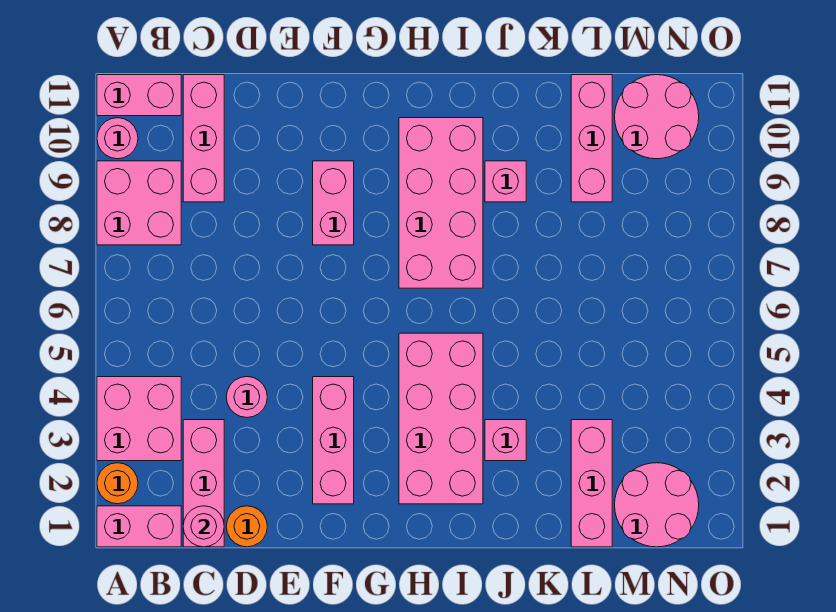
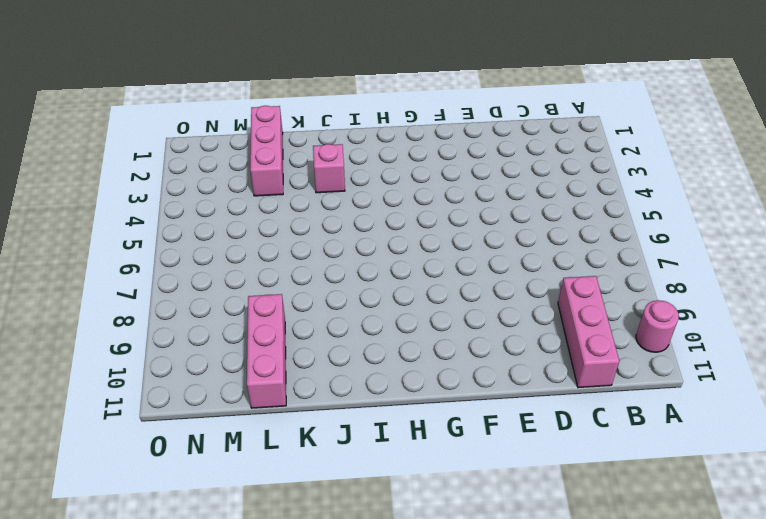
none -> pink 1x2 brick [97,506,181,547]
none -> orange 1x1 round brick [97,463,138,504]
none -> pink 2x2 brick [97,377,181,461]

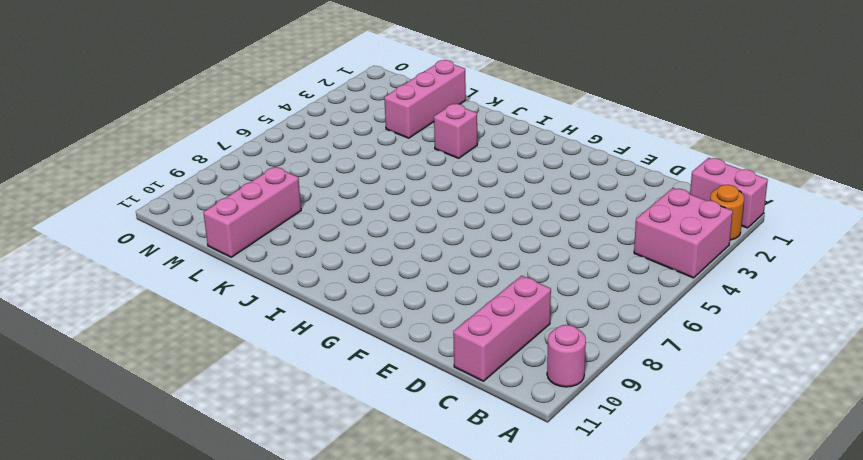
none -> pink 2x2 brick [97,161,181,245]
none -> pink 1x2 brick [97,75,181,116]
none -> pink 1x3 brick [183,420,224,547]

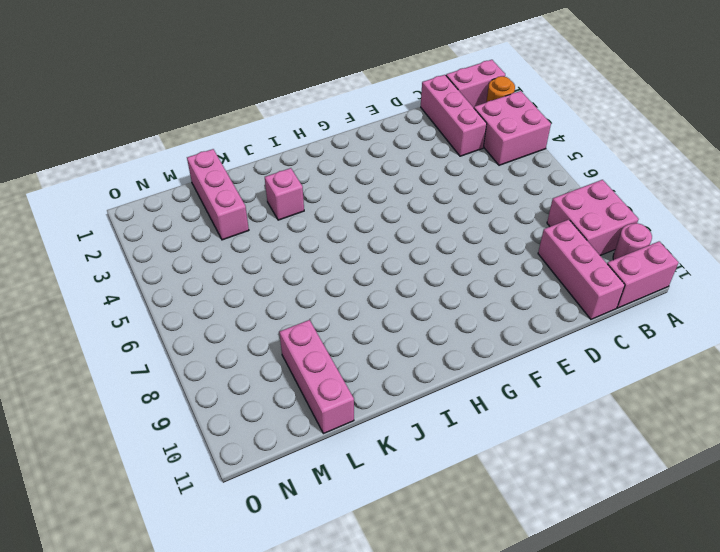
none -> orange 1x1 round brick [226,506,267,547]
none -> pink 1x1 round brick [226,377,267,418]
none -> pink 1x3 brick [313,377,354,504]

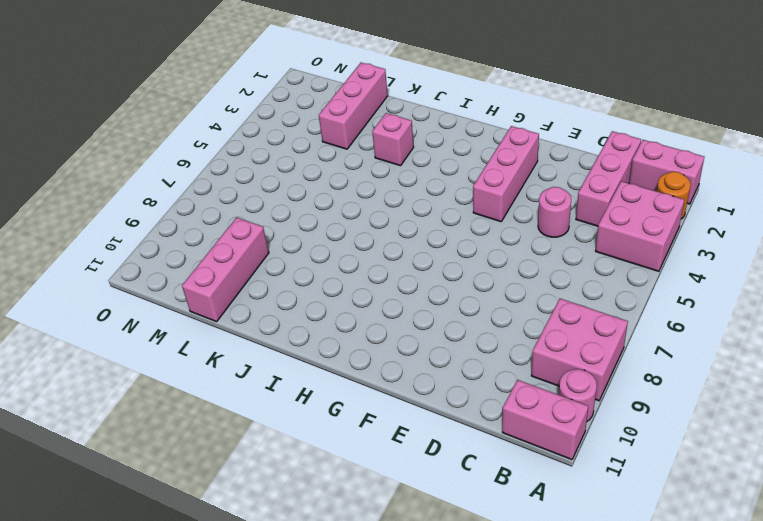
none -> pink 1x3 brick [183,75,224,202]
none -> orange 1x1 round brick [226,506,267,547]
none -> pink 1x2 brick [313,161,354,245]

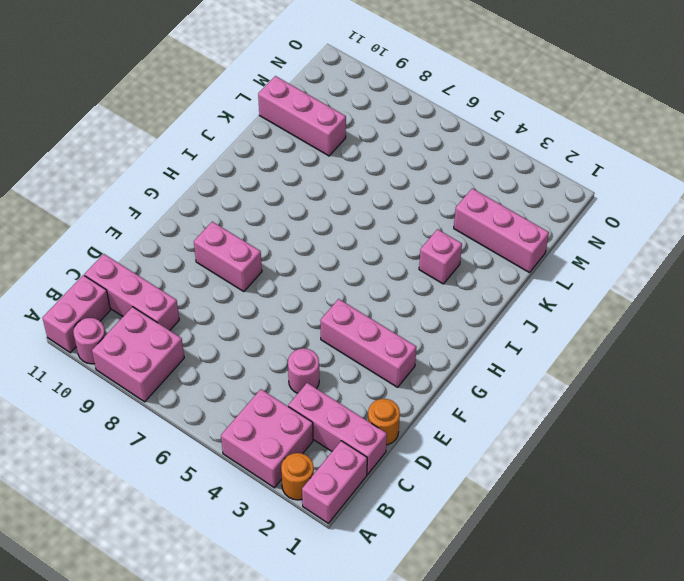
none -> pink 2x4 brick [399,333,483,504]
none -> pink 2x4 brick [399,118,483,288]
none -> pink 1x1 brick [485,161,526,202]

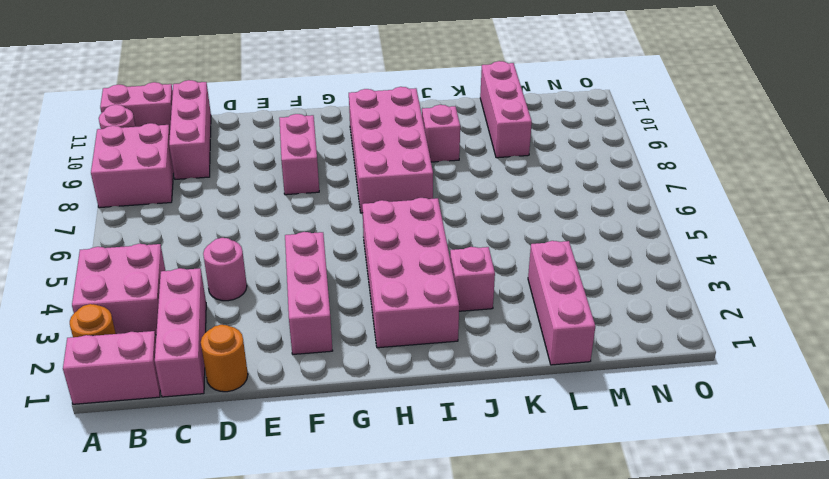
none -> pink 2x2 round brick [615,463,699,547]
none -> pink 2x2 round brick [615,75,699,159]
none -> pink 1x1 round brick [183,506,224,547]

